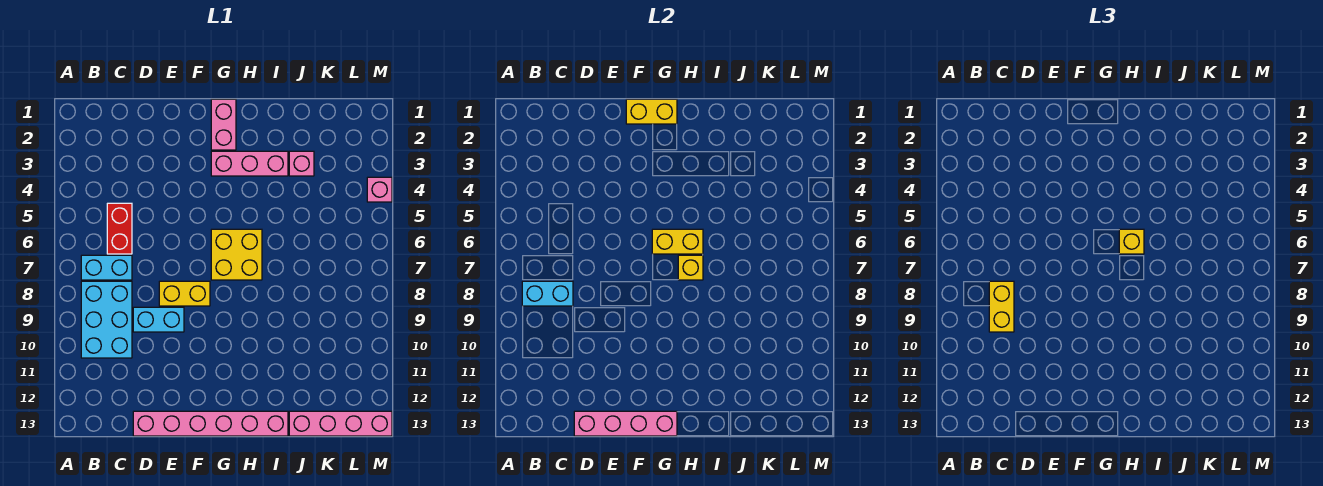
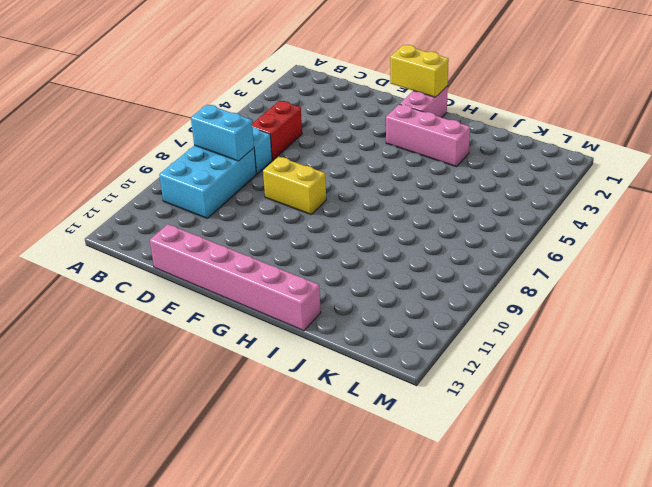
none -> cyan 1x2 brick [133,307,184,332]
none -> yellow 2x2 brick [211,229,262,280]
none -> pink 1x1 brick [289,151,314,176]

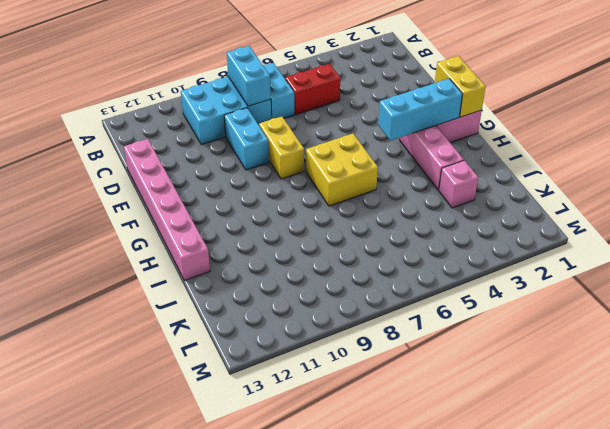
cyan 1x3 brick [378,79,462,141] -> none
none -> pink 1x4 brick [289,411,392,436]
none -> pink 1x1 brick [367,177,392,202]
none -> pink 1x4 brick [574,411,677,436]

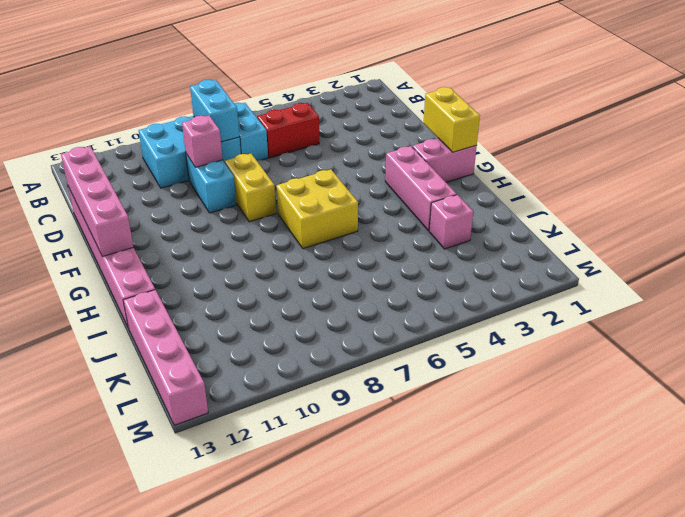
pink 1x1 brick [182,116,223,167] -> pink 1x1 brick moved to [367,177,392,202]
none -> yellow 1x2 brick [652,229,703,254]
none -> yellow 1x1 brick [678,255,703,280]
none -> yellow 1x2 brick [989,281,1014,332]

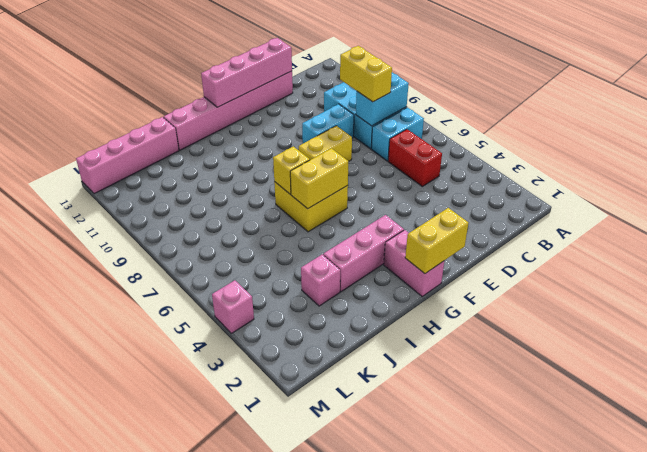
none -> yellow 1x1 brick [1119,229,1144,254]

